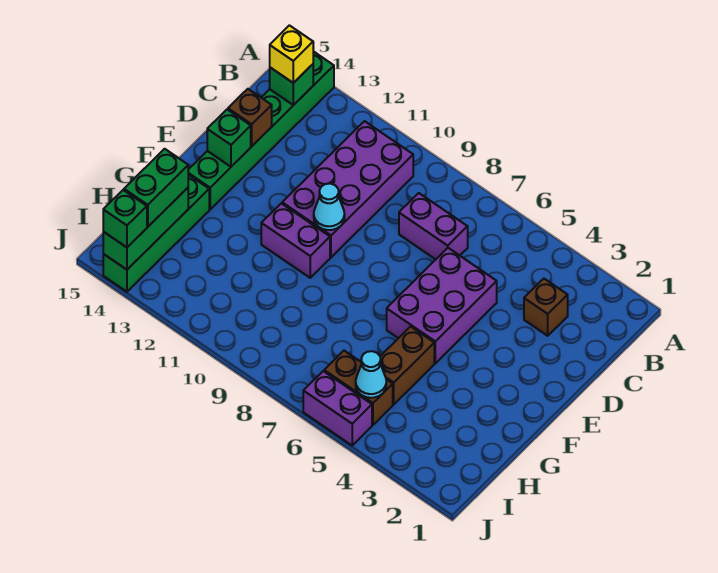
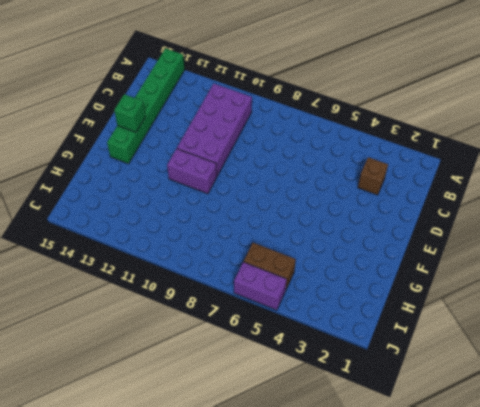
none -> purple 1x2 brick [399,193,468,259]
none -> purple 2x3 brick [387,248,497,363]
none -> brown 1x2 brick [380,326,434,404]

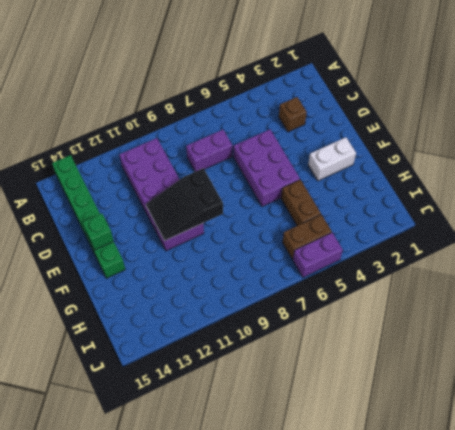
black 2x3 slope [146,168,223,241] -> cyan 1x1 cone [314,184,345,230]
white 1x2 brick [308,137,356,181] -> none
none -> green 1x4 brick [103,175,209,292]
none -> green 1x1 brick [270,64,313,105]
none -> brown 1x1 brick [228,89,272,146]

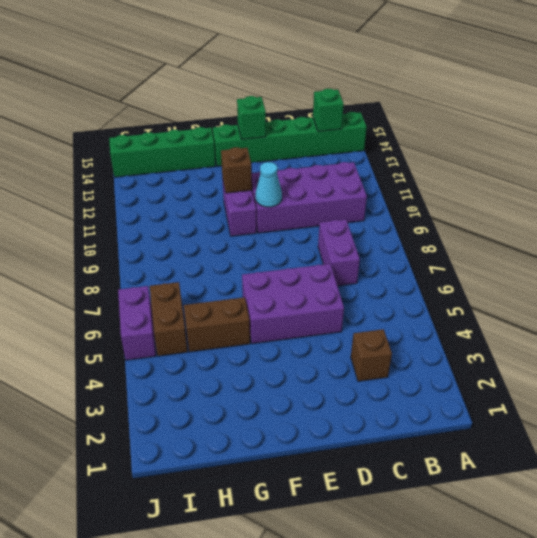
brown 1x1 brick [221,147,252,193] -> brown 1x1 brick moved to [228,89,272,146]
none -> green 1x3 brick [103,188,188,270]
none -> cyan 1x1 cone [356,351,386,398]
none -> yellow 1x1 brick [270,25,313,83]

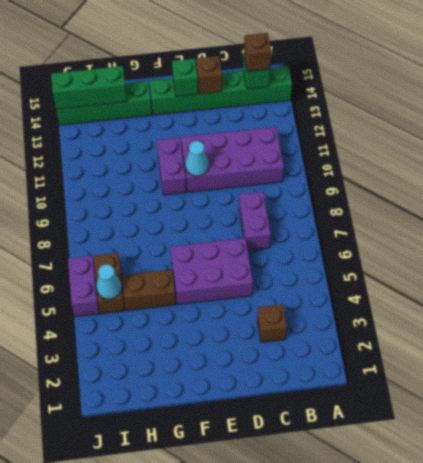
brown 1x1 brick [244,33,271,72] -> yellow 1x1 brick [270,25,313,83]
none -> green 1x2 brick [124,149,188,227]
none -> green 1x1 brick [103,190,147,247]

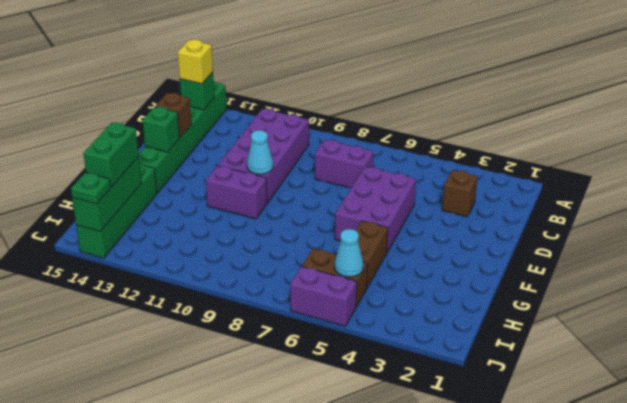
green 1x1 plate [71,173,111,204] -> green 1x1 brick [103,190,147,247]

